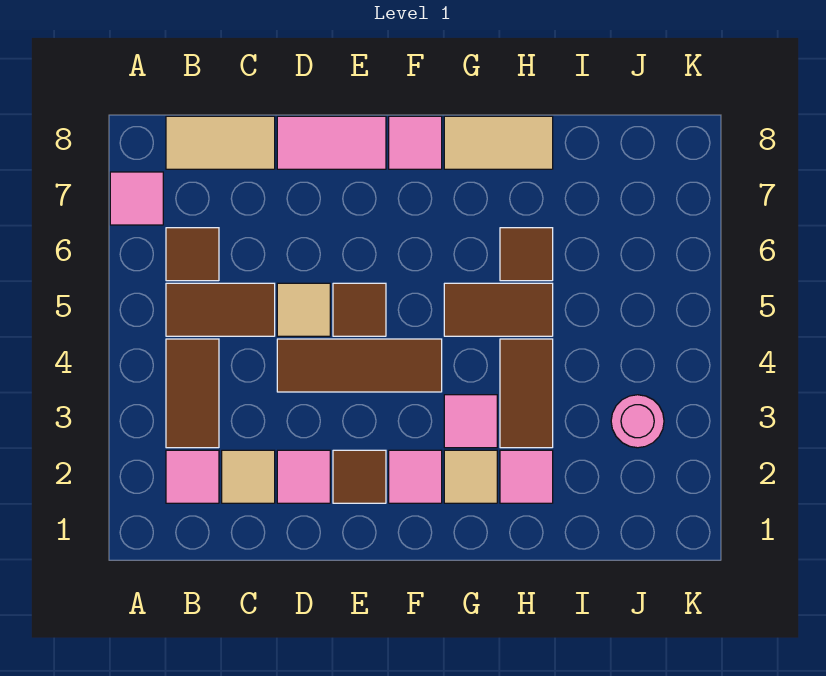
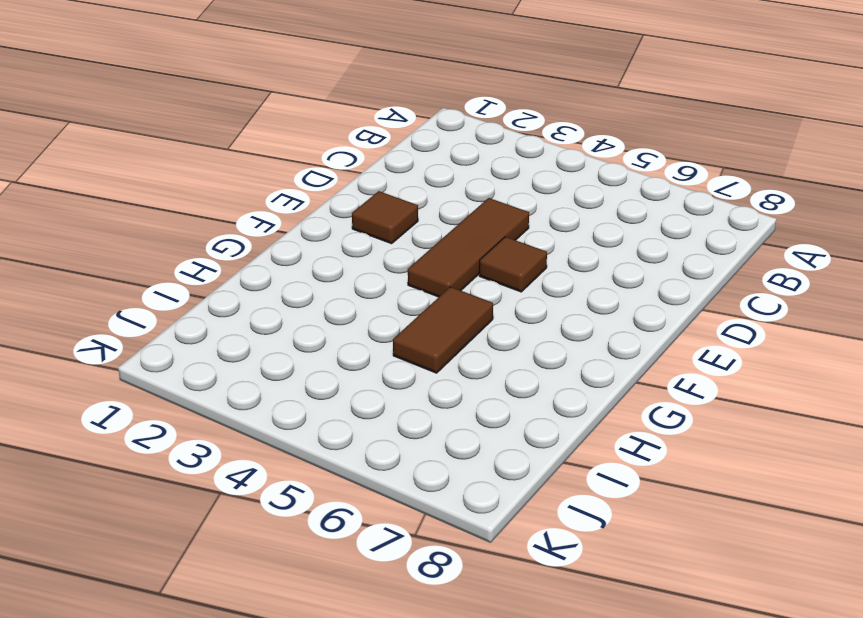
none -> pink 1x1 tile [110,172,163,225]
none -> pink 1x1 tile [166,450,219,503]
none -> brown 1x2 tile [166,339,219,448]

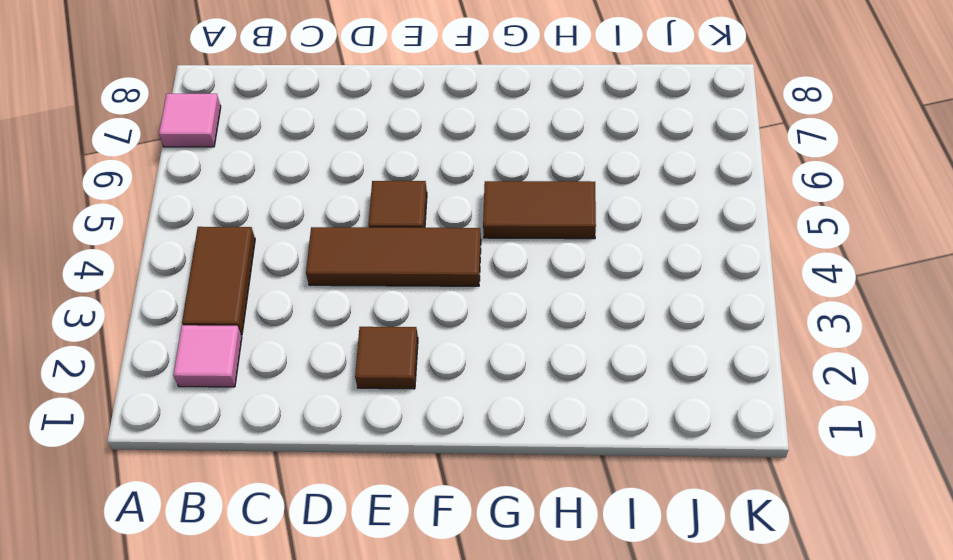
none -> brown 1x2 tile [166,283,275,336]
none -> brown 1x1 tile [166,228,219,281]
none -> tan 1x2 tile [166,116,275,169]

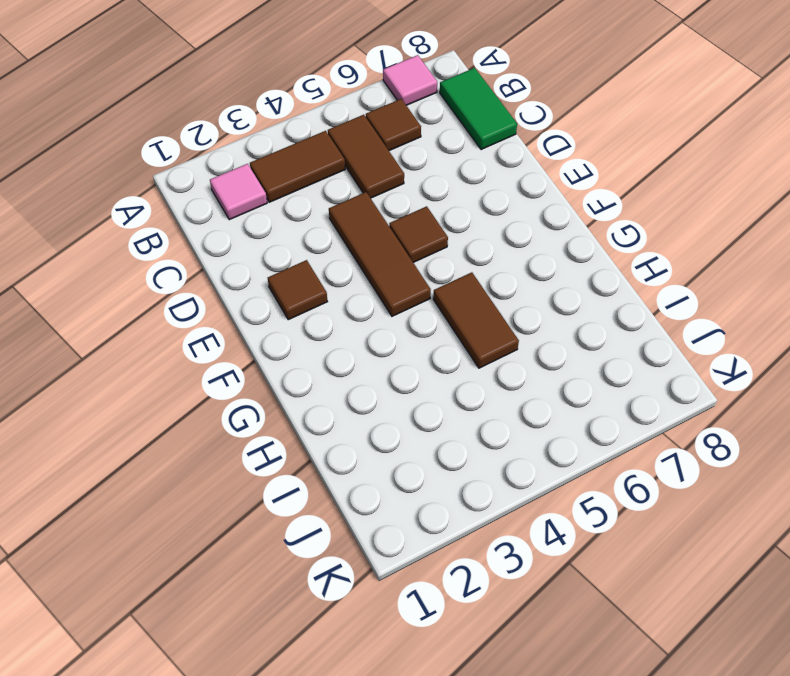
green 1x2 tile [440,68,517,150] -> tan 1x2 tile [166,116,275,169]
none -> tan 1x1 tile [222,450,275,503]
none -> pink 1x1 tile [277,450,330,503]
none -> tan 1x1 tile [277,283,330,336]

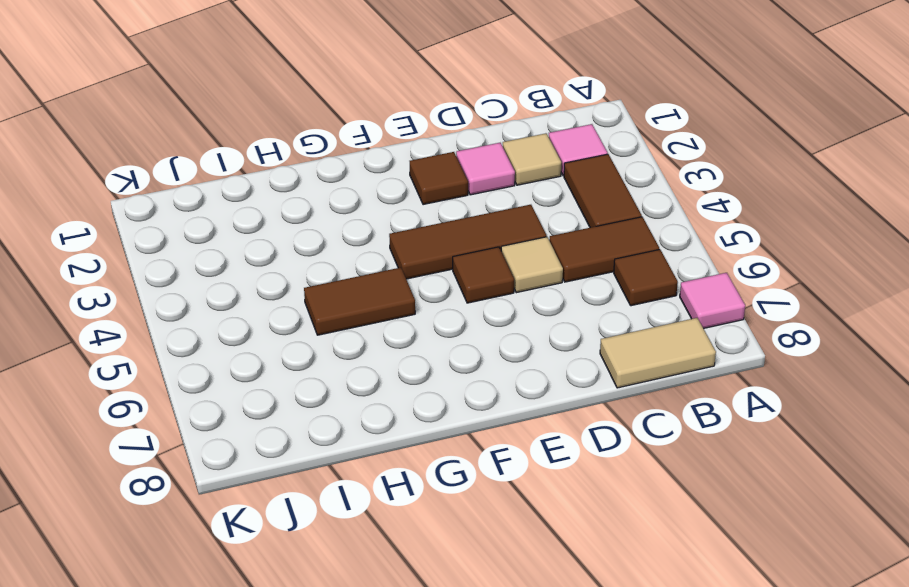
none -> pink 1x2 tile [277,116,386,169]
none -> pink 1x1 tile [389,450,442,503]
none -> pink 1x1 tile [389,116,442,169]

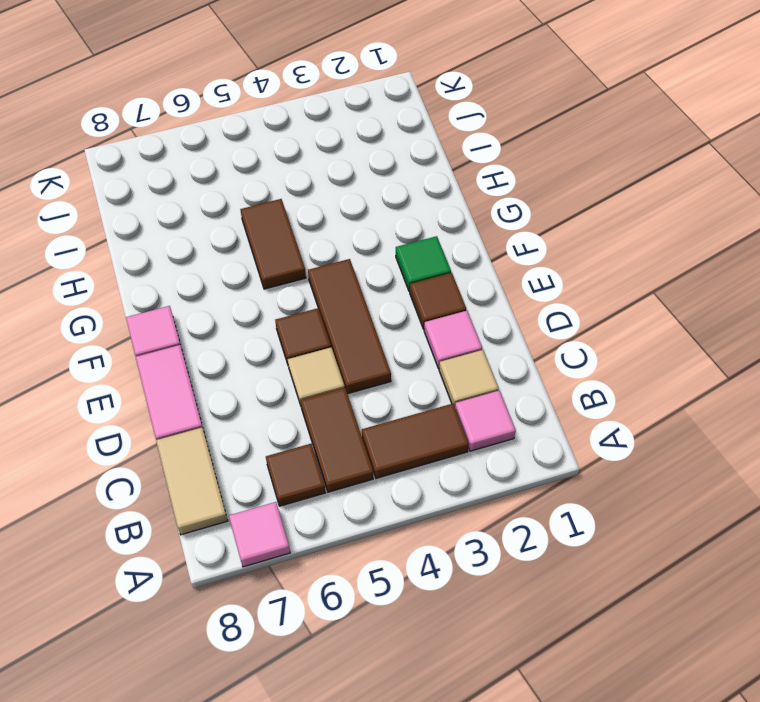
green 1x1 tile [396,236,451,291] -> pink 1x1 tile [389,450,442,503]
none -> tan 1x1 tile [444,450,497,503]
none -> pink 1x1 tile [444,395,497,448]
none -> tan 1x2 tile [444,116,553,169]

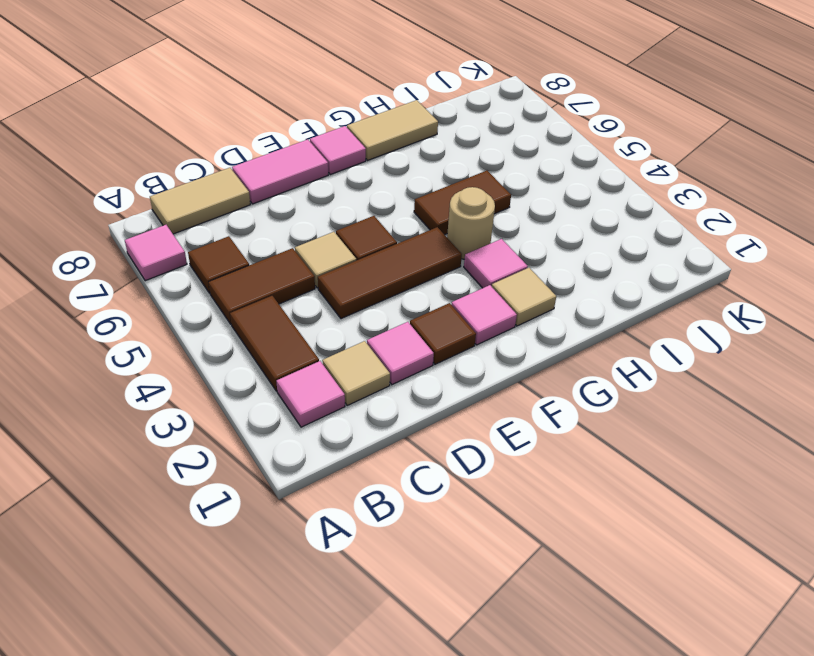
tan 1x1 round brick [447,187,495,259] -> none
none -> pink 1x1 tile [500,450,553,503]
none -> brown 1x2 tile [500,339,553,448]
none -> brown 1x1 tile [500,228,553,281]

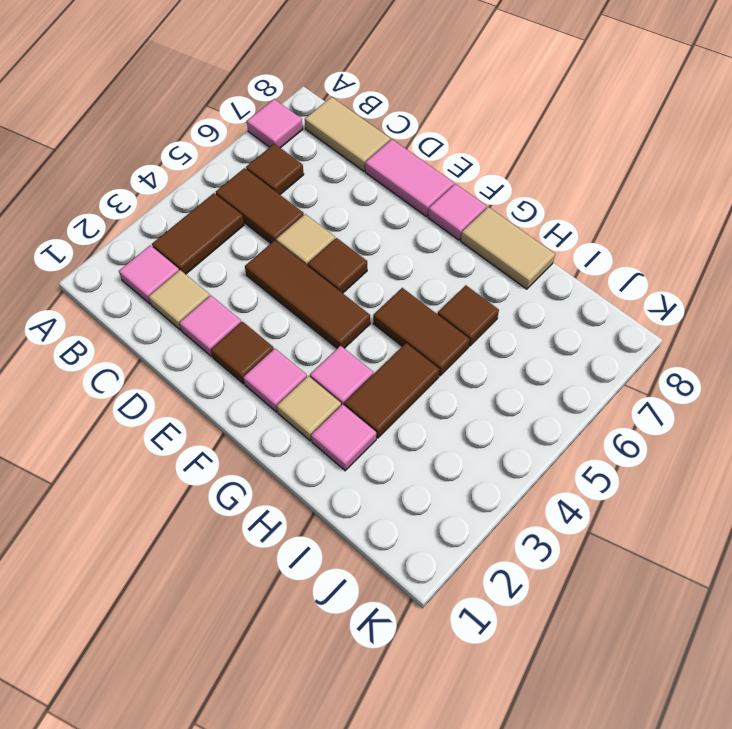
none -> pink 1x1 round brick [611,395,664,448]

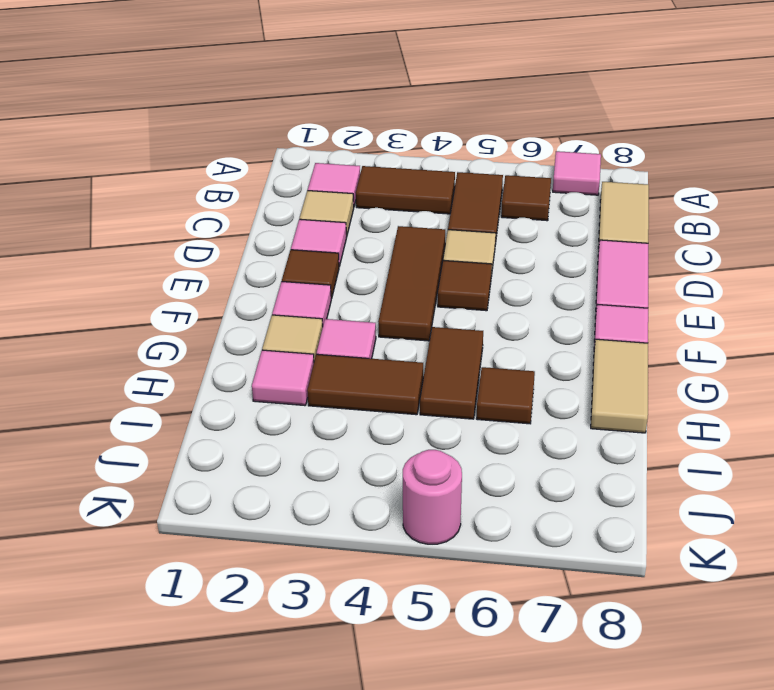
pink 1x1 round brick [403,450,462,544] -> pink 1x1 round brick moved to [611,395,664,448]

